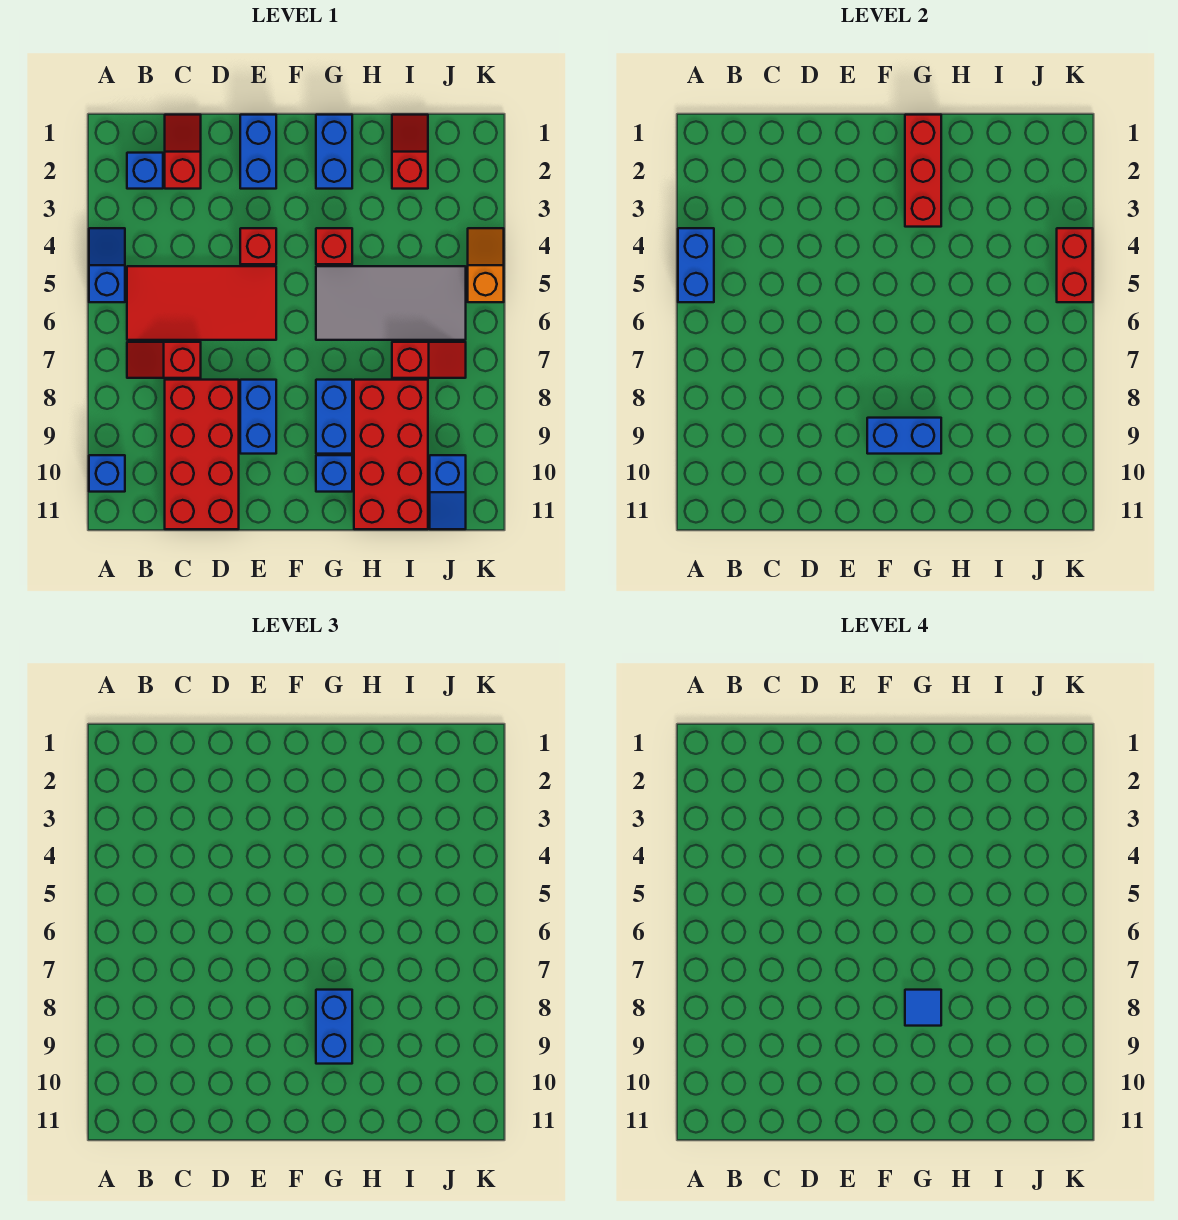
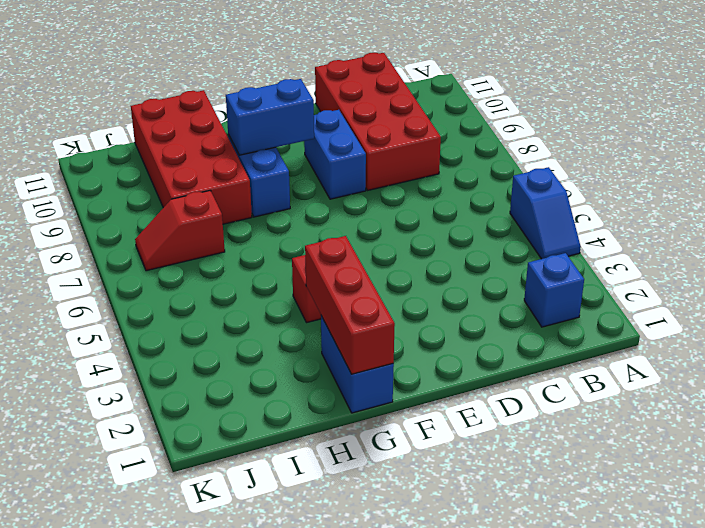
none -> blue 1x1 brick [89,455,125,492]
none -> red 2x4 tile [127,266,276,340]
none -> red 1x2 slope [127,342,201,378]

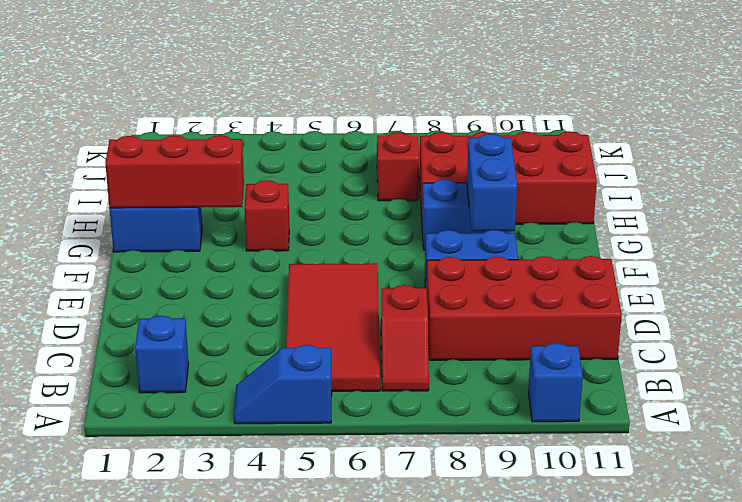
none -> red 1x2 slope [165,115,201,189]
none -> blue 1x2 brick [240,115,276,189]
none -> red 1x1 brick [240,228,276,264]

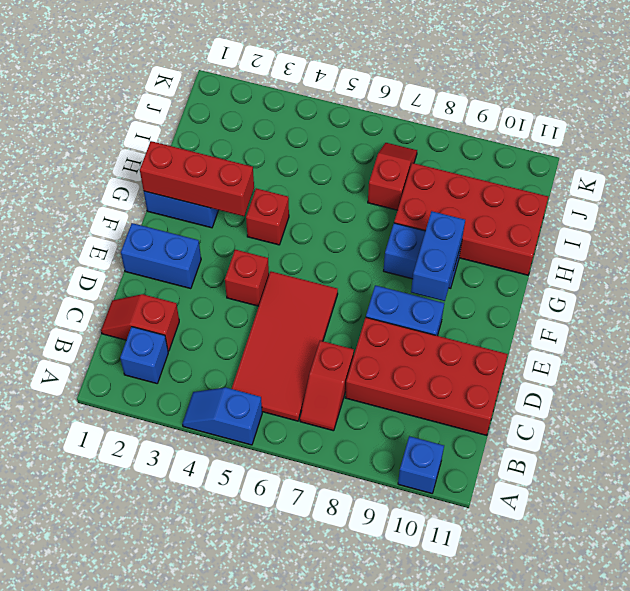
none -> grey 2x4 tile [316,266,466,340]
none -> blue 1x1 brick [316,455,352,492]
none -> red 1x2 slope [392,115,428,189]

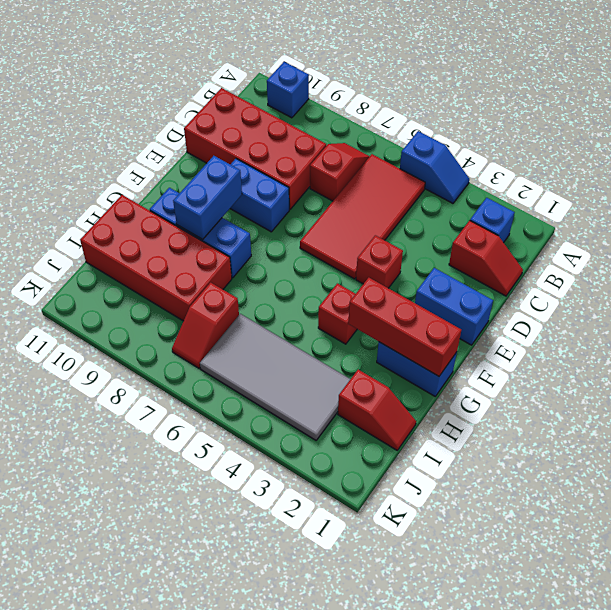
grey 2x4 tile [200,314,350,440] -> grey 2x4 tile turned to [316,266,466,340]
none -> blue 1x2 slope [430,455,466,529]
none -> orange 1x2 slope [468,228,504,302]
none -> blue 1x2 brick [678,228,714,302]

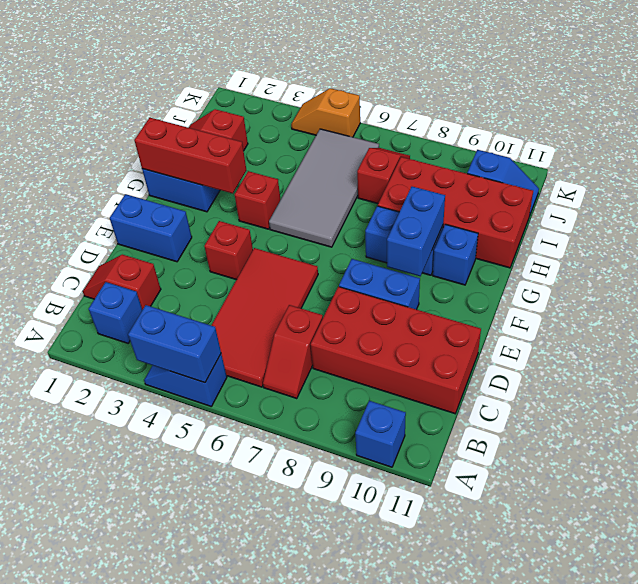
none -> red 1x2 brick [1057,228,1093,302]
none -> blue 1x2 brick [316,990,352,1064]
none -> blue 1x1 tile [905,990,941,1026]

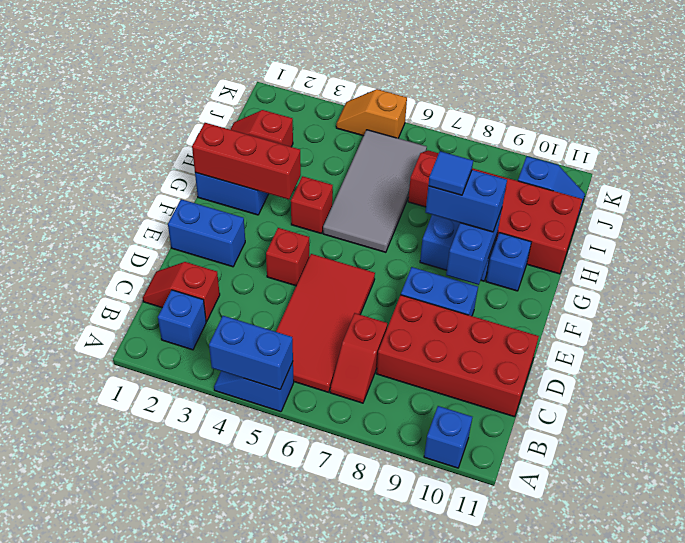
none -> red 1x2 brick [1057,228,1093,302]

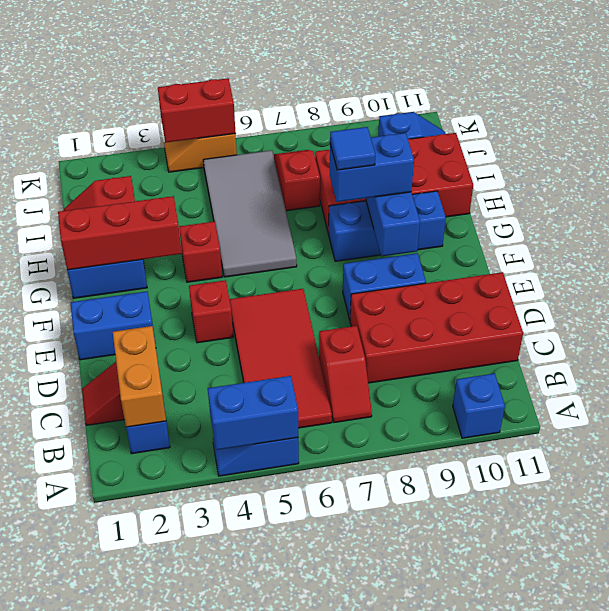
orange 1x2 brick [113,326,166,427] -> none

